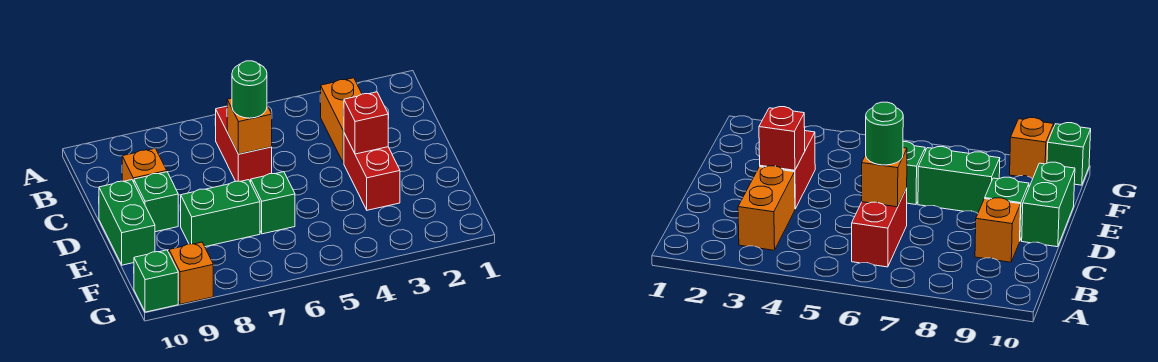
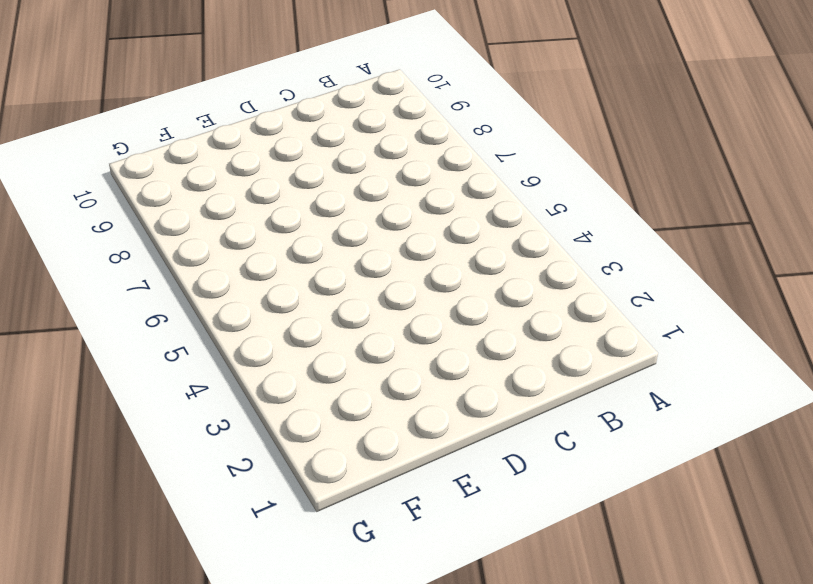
none -> orange 1x2 brick [321,78,362,163]
none -> red 1x2 brick [215,106,272,182]
none -> orange 1x1 brick [122,148,167,182]

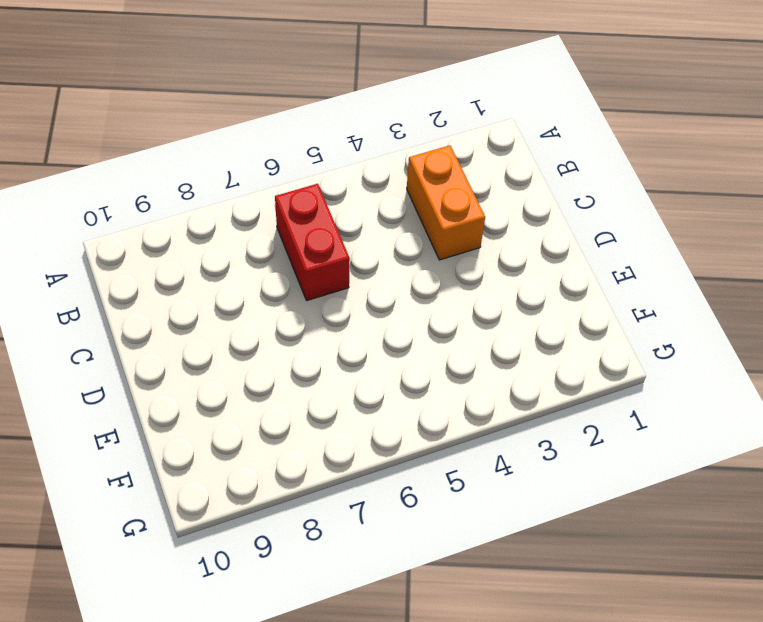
none -> orange 1x1 brick [122,148,167,182]
none -> red 1x2 brick [344,133,400,210]
none -> green 1x1 brick [134,172,178,232]

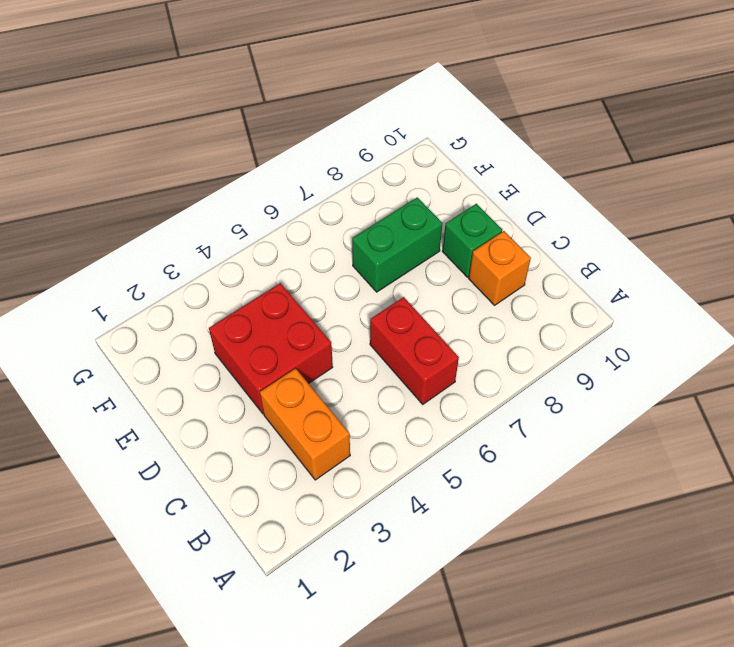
red 2x2 brick [209,283,333,414] -> red 1x2 brick [344,133,400,210]
none -> green 1x2 brick [99,180,155,265]
none -> green 1x1 brick [251,172,295,234]
none -> orange 1x1 brick [169,242,213,304]

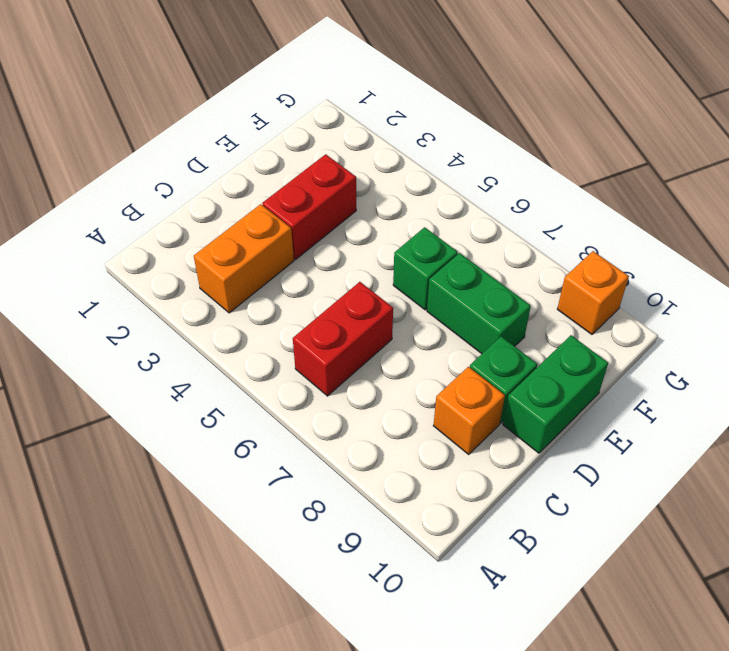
none -> green 1x1 brick [134,250,178,312]
none -> orange 1x1 brick [227,98,272,154]
none -> red 1x1 brick [344,92,388,154]

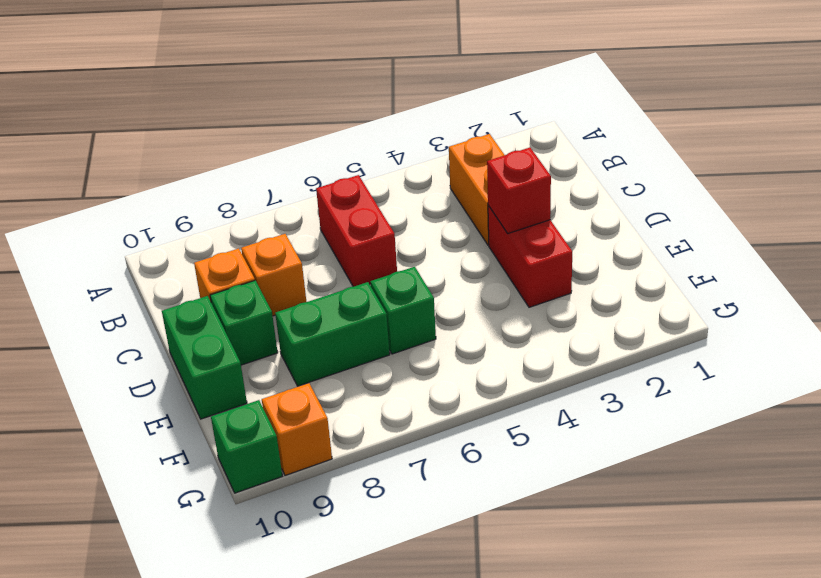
orange 1x1 brick [241,234,306,316] -> orange 1x1 brick moved to [227,98,272,154]
none -> green 1x1 round brick [232,61,267,118]

